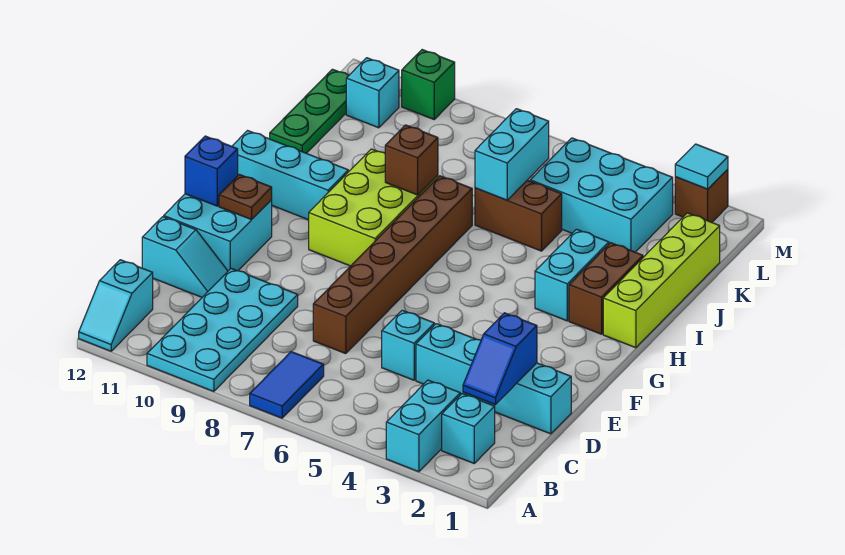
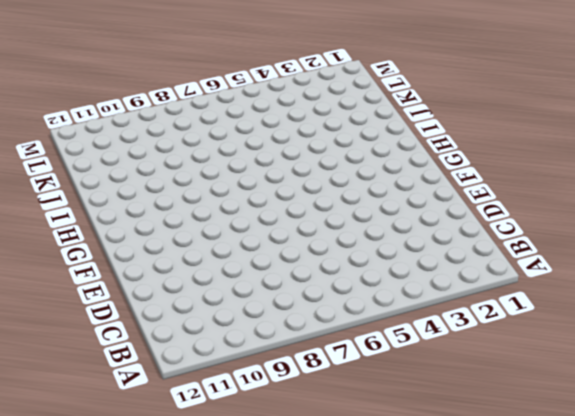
none -> cyan 1x2 brick [386,380,460,472]
none -> blue 1x2 tile [250,352,324,418]
none -> cyan 2x4 plate [147,268,298,392]

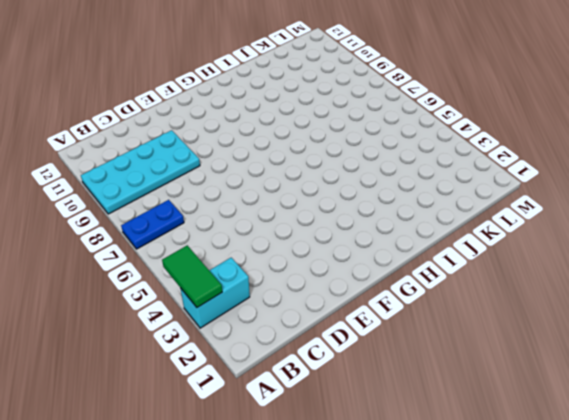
green 1x2 tile [162,245,222,308] -> none
blue 1x2 plate [121,200,184,249] -> blue 1x2 tile [250,352,324,418]
none -> cyan 1x2 slope [79,260,153,351]
none -> cyan 1x1 brick [442,394,495,463]
none -> cyan 1x4 brick [416,324,571,434]

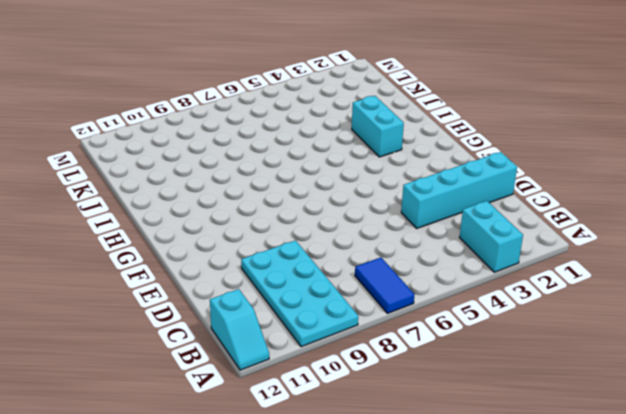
none -> cyan 1x1 brick [442,394,495,463]
none -> cyan 1x1 brick [382,310,434,380]
none -> brown 1x6 brick [313,176,472,354]

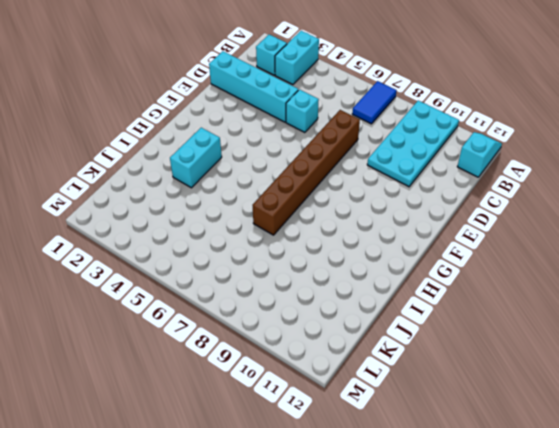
none -> cyan 1x2 slope [142,217,228,297]
none -> cyan 2x2 brick [164,194,272,271]
none -> lime 2x3 brick [309,149,438,266]

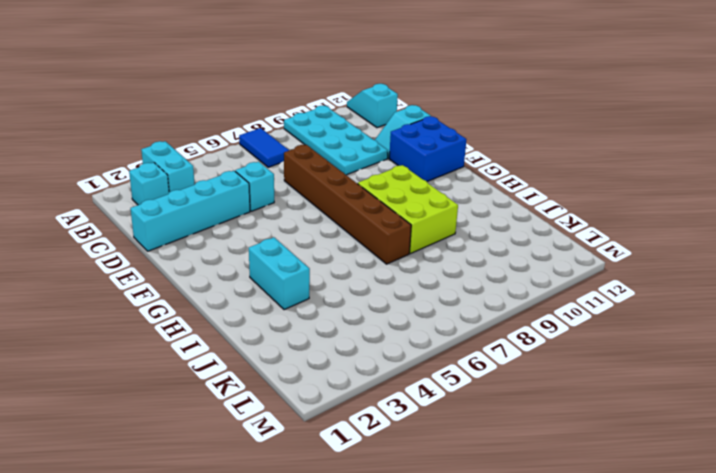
blue 2x2 brick [389,116,466,181] -> cyan 2x2 brick [164,194,272,271]
none -> lime 1x4 brick [603,213,720,348]
none -> brown 1x2 brick [569,243,643,334]
none -> cyan 1x3 brick [232,131,348,220]

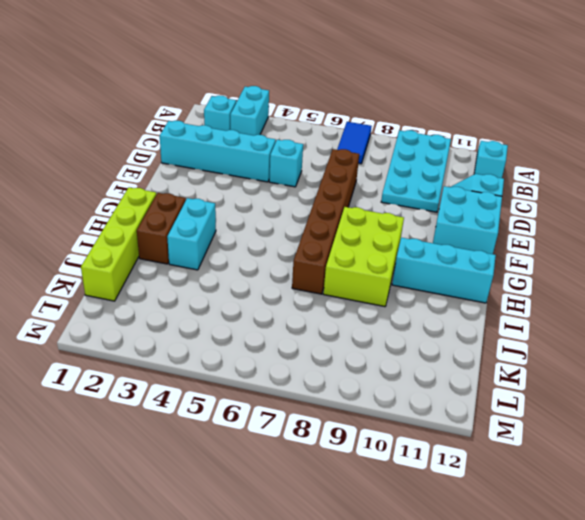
none -> brown 1x2 brick [475,180,562,251]
none -> green 1x3 plate [270,69,349,153]
none -> cyan 2x3 brick [530,138,673,252]

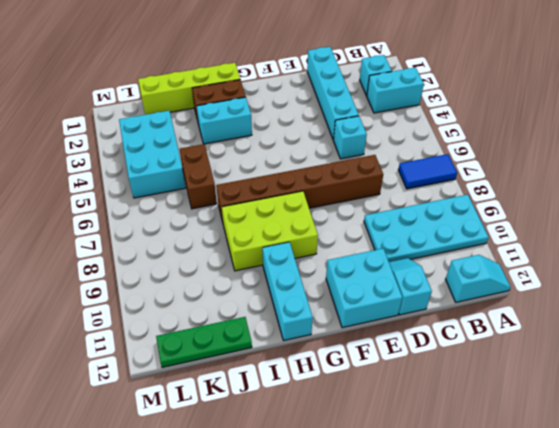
none -> cyan 1x1 brick [346,58,399,128]
none -> brown 1x1 brick [675,169,728,222]
none -> green 1x1 brick [402,50,455,119]

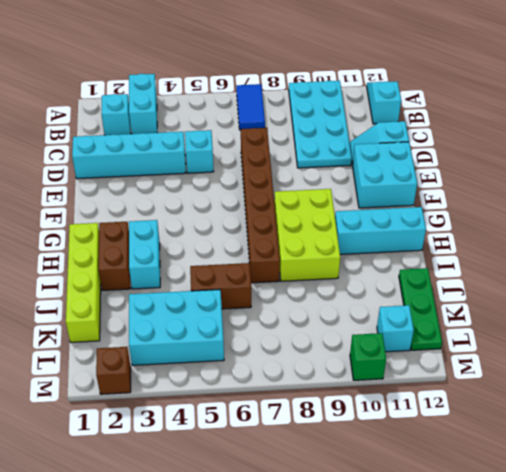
none -> blue 1x2 slope [463,313,537,405]
none -> brown 1x1 plate [219,174,272,220]
none -> blue 1x1 brick [185,136,238,206]

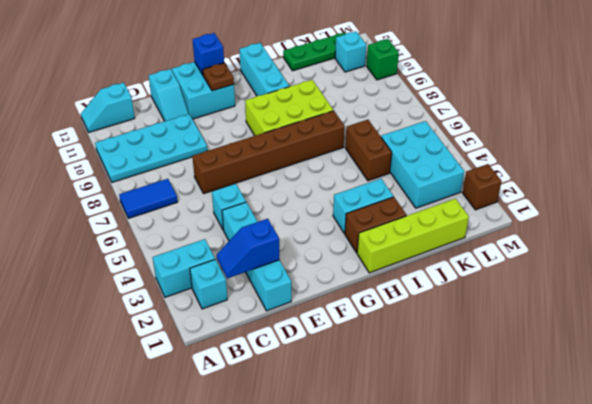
none -> brown 1x1 brick [385,125,438,195]
none -> cyan 1x2 brick [475,109,549,200]
none -> cyan 1x1 tile [675,144,728,189]

